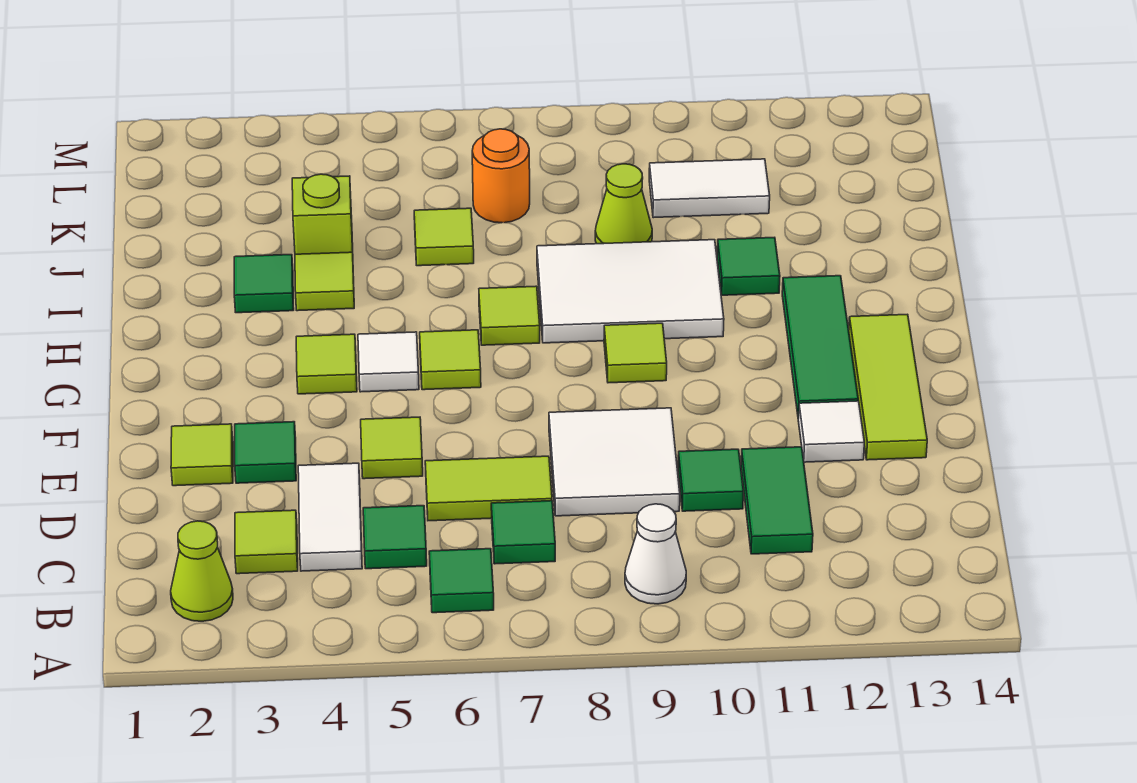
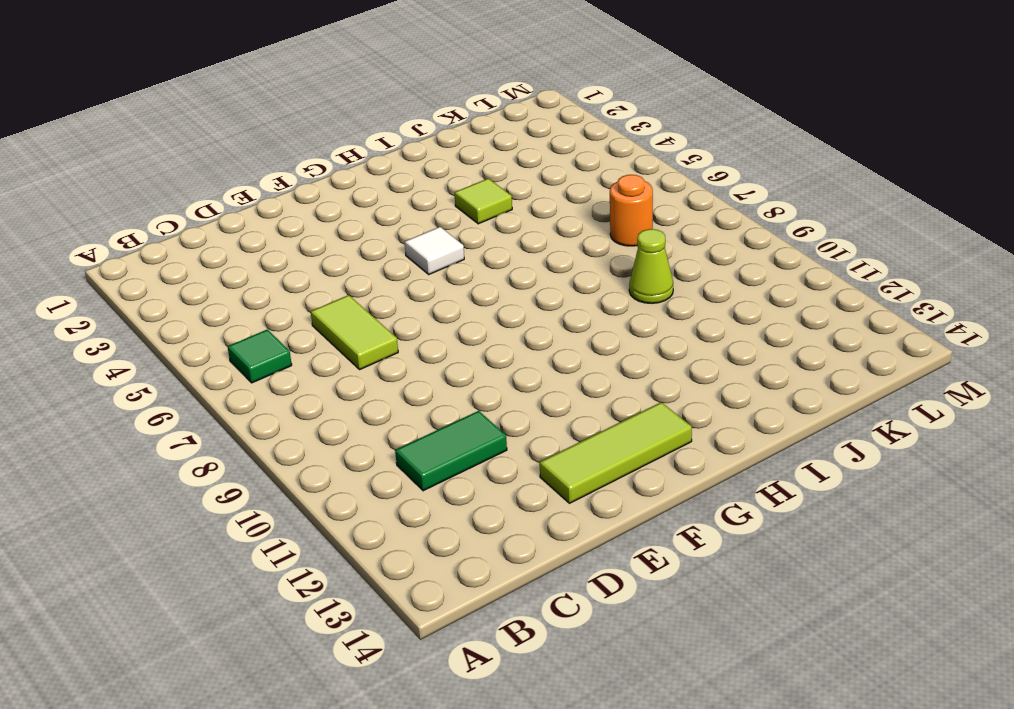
none -> lime 1x1 cone [171,521,233,621]
none -> white 1x1 cone [625,504,686,604]
none -> lime 1x1 tile [235,510,298,574]
none -> white 1x2 tile [298,463,362,571]

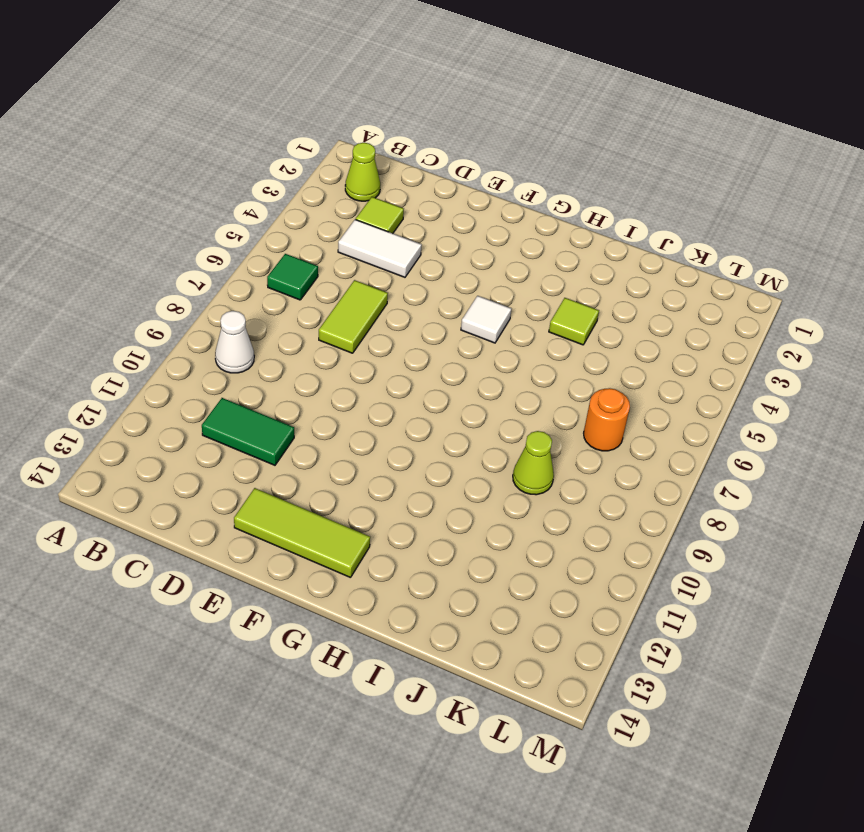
none -> green 1x1 tile [363,506,427,569]
none -> green 1x1 tile [491,501,555,564]
none -> white 2x2 tile [549,408,680,516]
none -> green 1x1 tile [678,449,743,511]

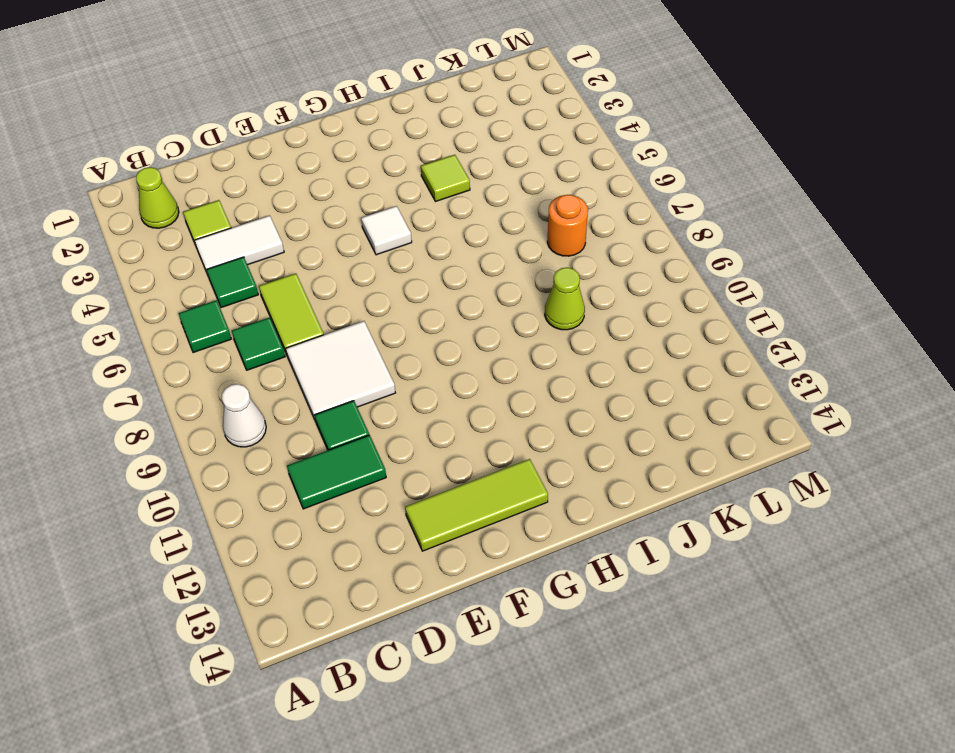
none -> lime 1x1 tile [171,424,233,486]
none -> green 1x1 tile [235,422,296,483]
none -> lime 1x1 tile [361,417,423,479]
none -> white 1x1 tile [798,401,864,462]

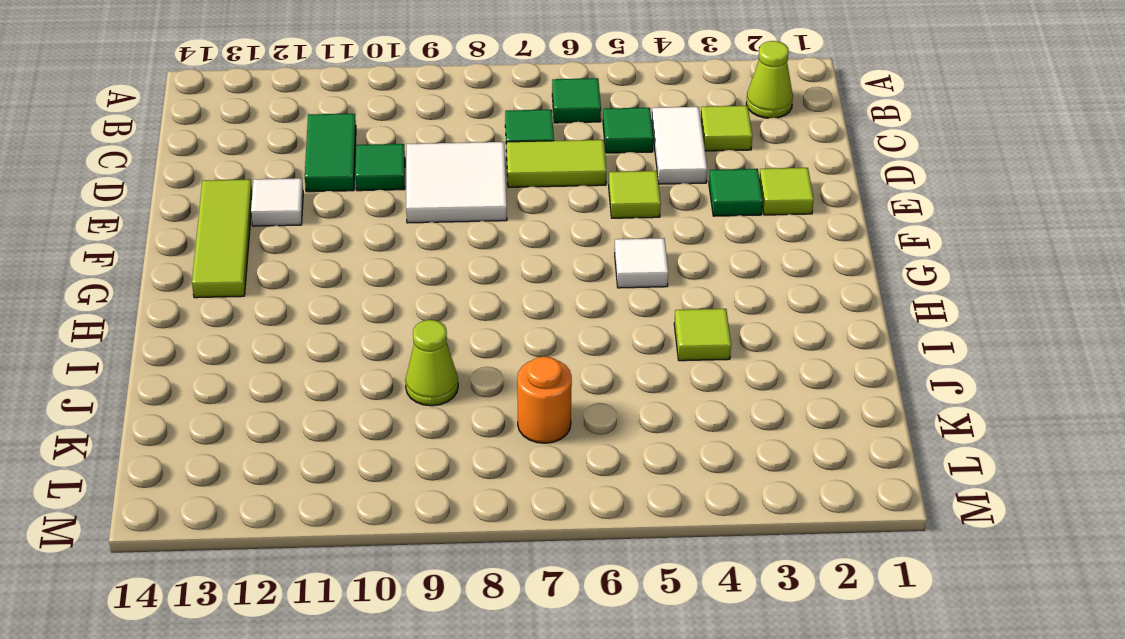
none -> white 1x1 cone [625,504,686,604]
none -> green 1x3 tile [782,276,858,418]
none -> lime 1x1 tile [296,334,357,394]
none -> lime 1x1 tile [420,330,481,390]

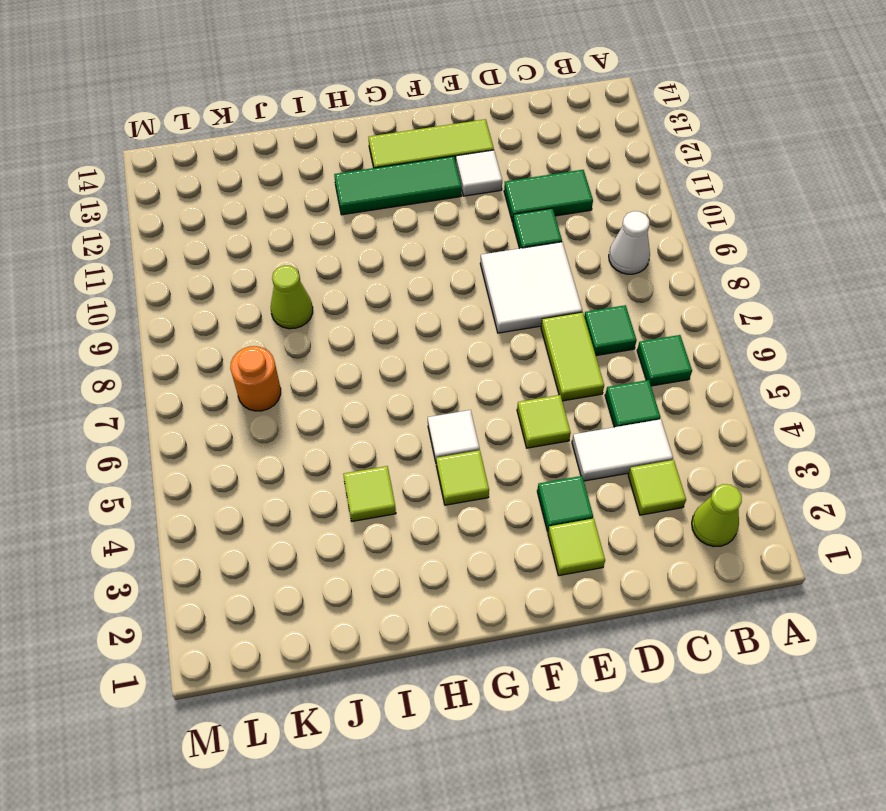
none -> lime 1x1 tile [420,330,481,390]
none -> lime 1x1 tile [604,323,667,383]
none -> lime 1x1 tile [479,286,540,345]
none -> white 2x3 tile [537,240,724,343]

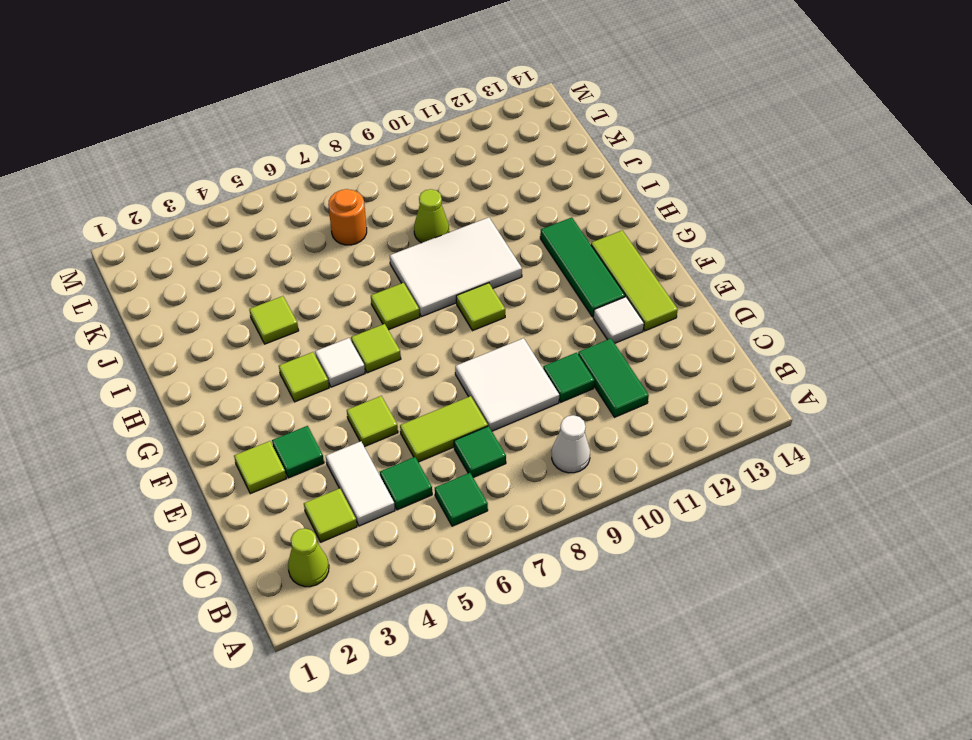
none -> green 1x1 tile [234,255,294,313]
none -> green 1x1 tile [717,237,780,295]
none -> lime 1x1 brick [292,174,353,254]
none -> lime 1x1 tile [414,208,474,266]

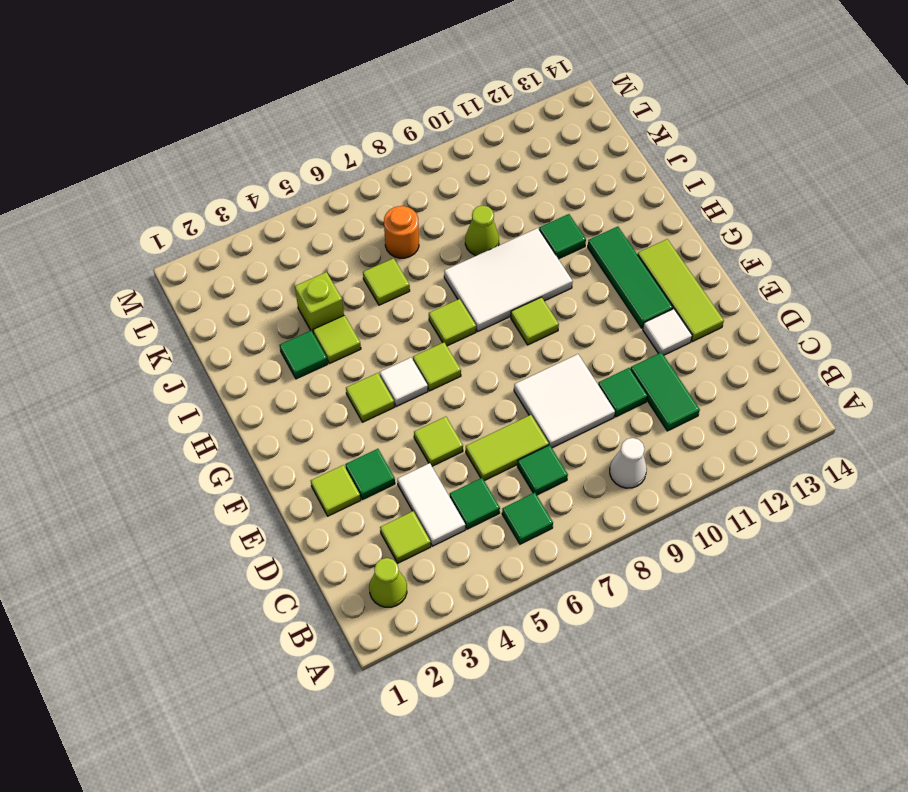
none -> white 1x2 tile [649,159,770,218]

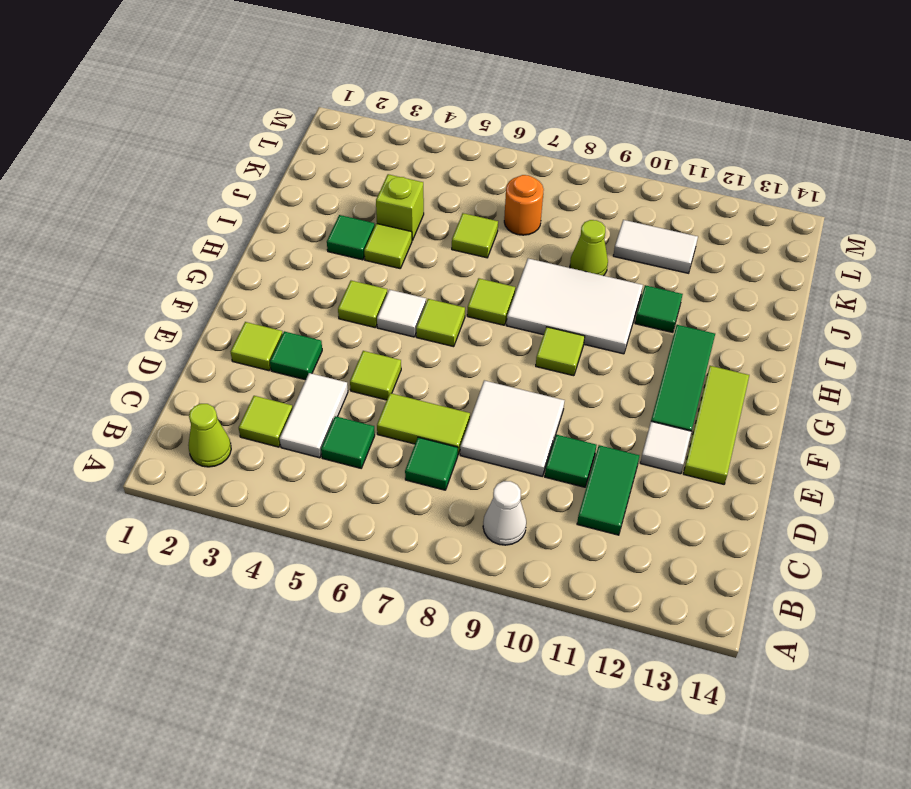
none -> green 1x1 tile [429,549,494,613]

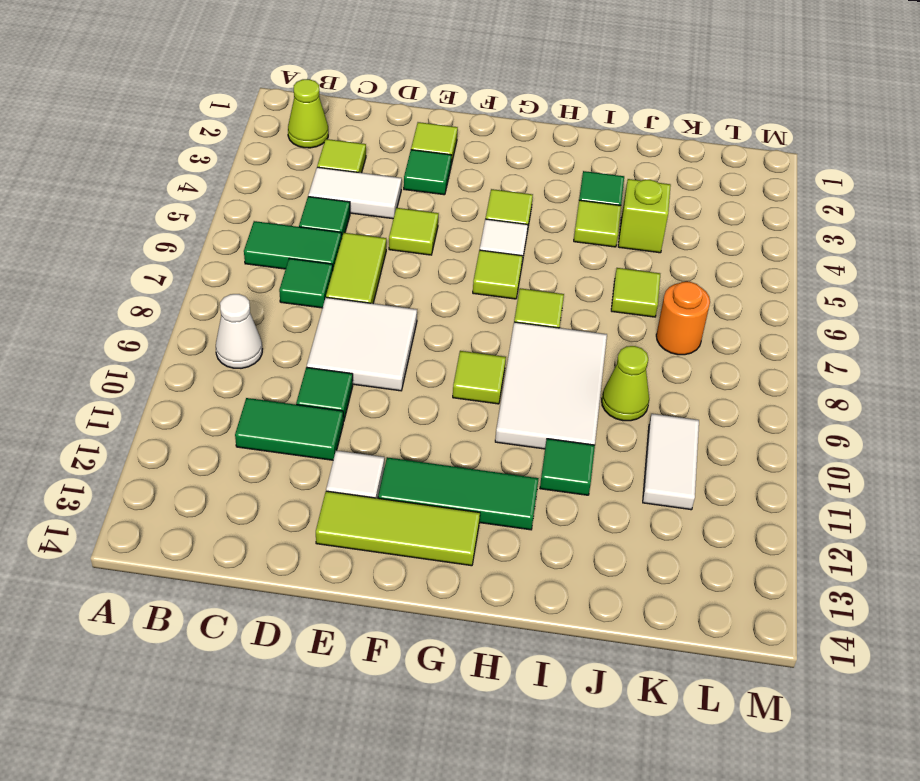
green 1x2 tile [244,221,342,269] -> green 1x1 tile [429,549,494,613]

